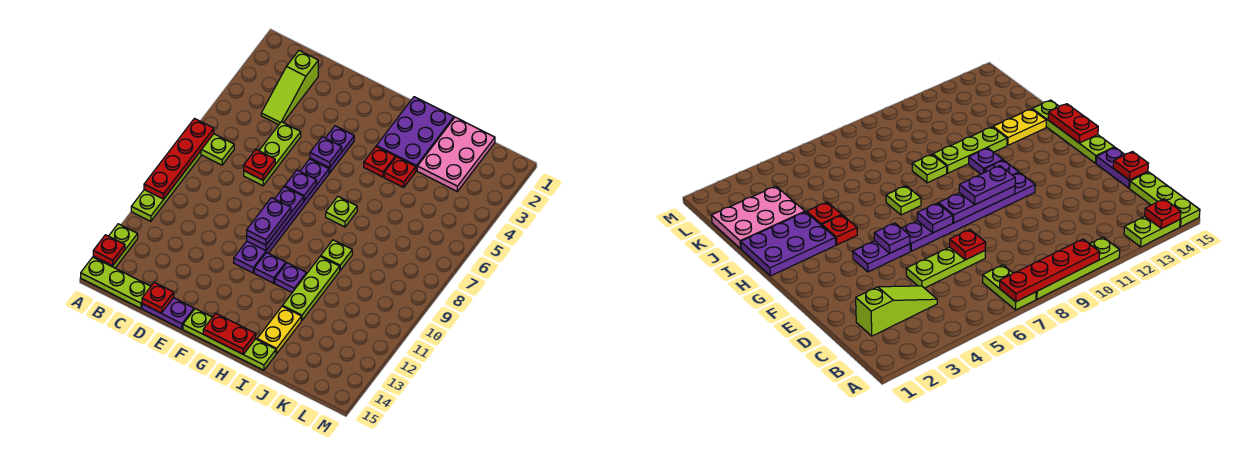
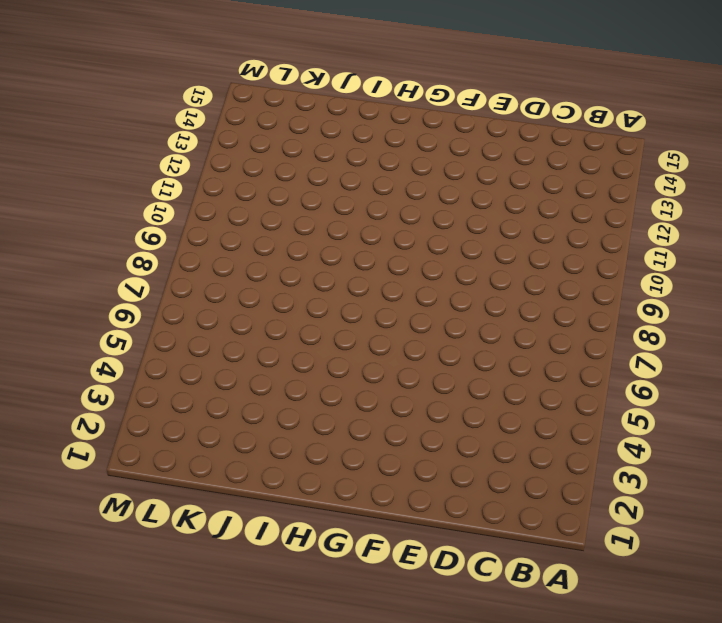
none -> lime 1x2 plate [201,134,234,165]
none -> lime 1x4 plate [131,151,201,221]
none -> lime 1x2 plate [93,224,138,268]

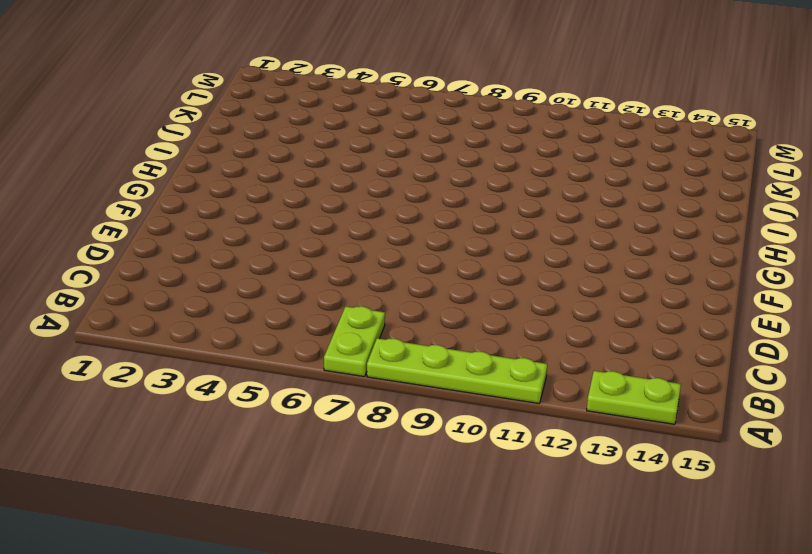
none -> lime 1x3 plate [81,257,151,308]
none -> lime 1x3 slope [261,51,318,125]
none -> lime 1x3 plate [244,122,301,186]

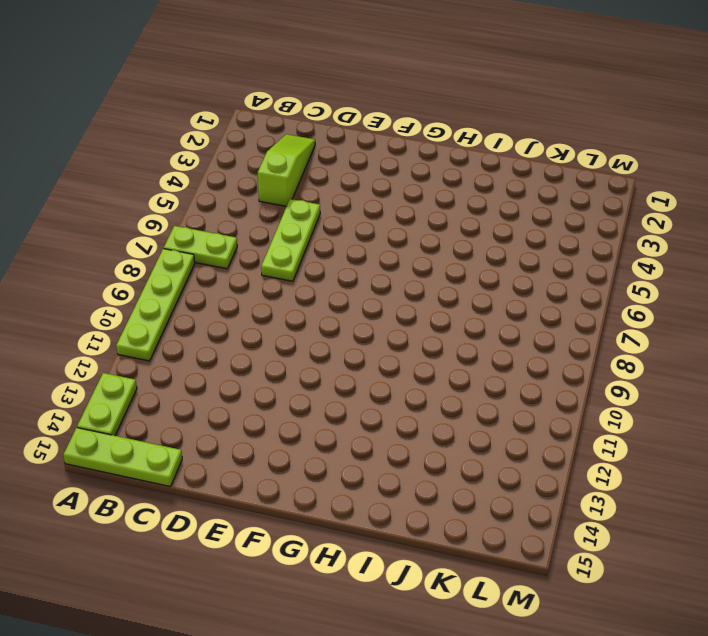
lime 1x3 slope [258,134,315,206] -> lime 1x3 slope turned to [261,51,318,125]
none -> purple 1x2 plate [142,298,194,329]
none -> purple 1x2 plate [310,126,354,173]
none -> purple 1x6 plate [234,159,329,273]

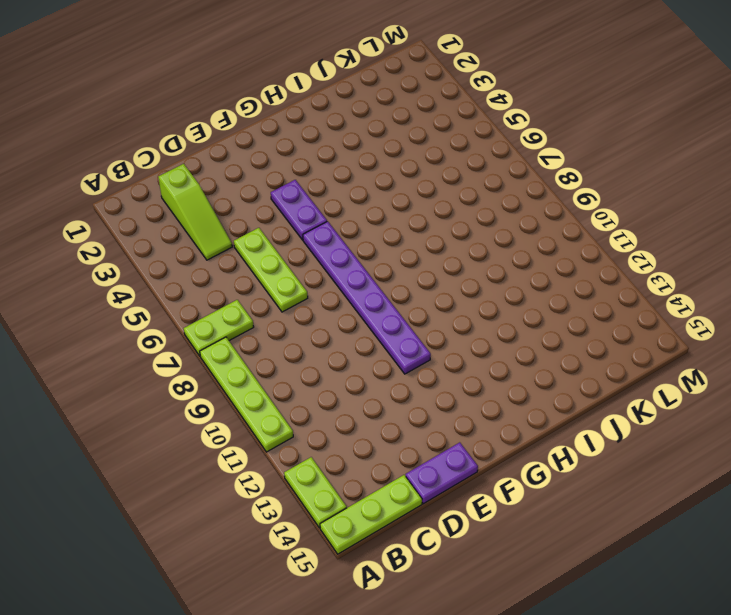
none -> lime 1x4 plate [183,309,276,370]
none -> purple 1x1 plate [254,253,286,283]
none -> purple 2x3 plate [376,97,454,171]

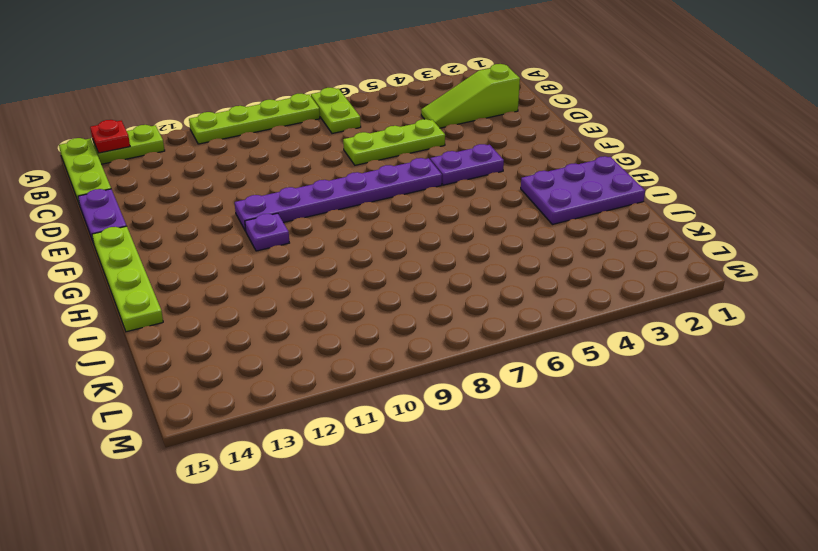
none -> red 1x1 plate [364,147,395,177]
none -> lime 1x1 plate [326,197,357,227]
none -> purple 1x1 plate [275,263,306,292]

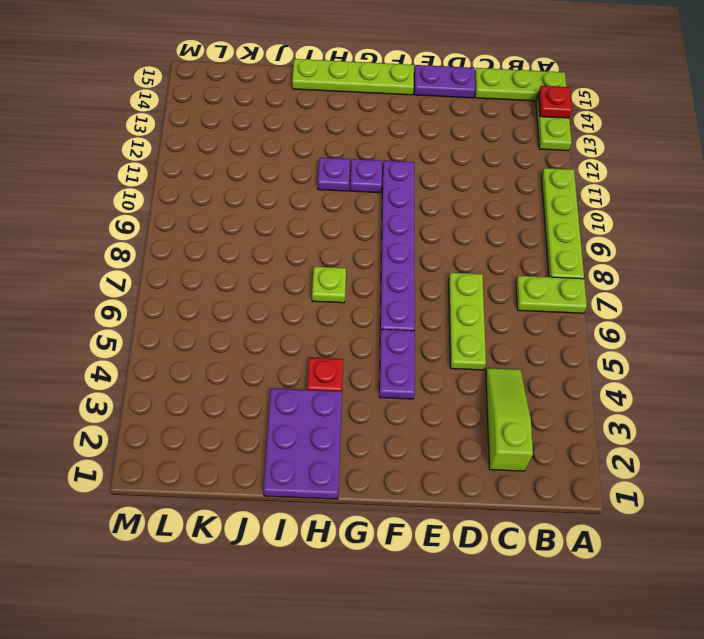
none -> red 1x1 plate [384,157,416,187]
none -> lime 1x1 plate [321,240,352,270]
none -> lime 1x3 plate [283,256,340,320]

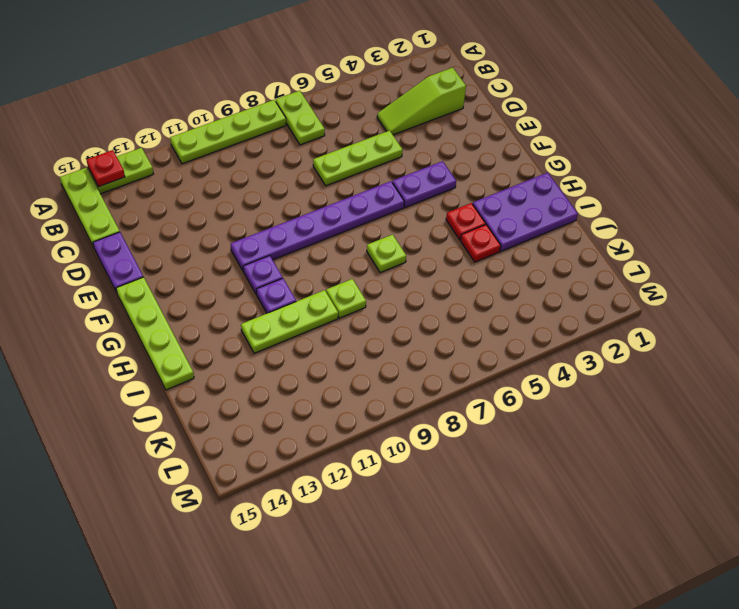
none -> yellow 1x2 plate [257,306,301,354]
none -> pink 2x3 plate [417,117,495,191]
none -> red 1x4 plate [144,119,214,199]

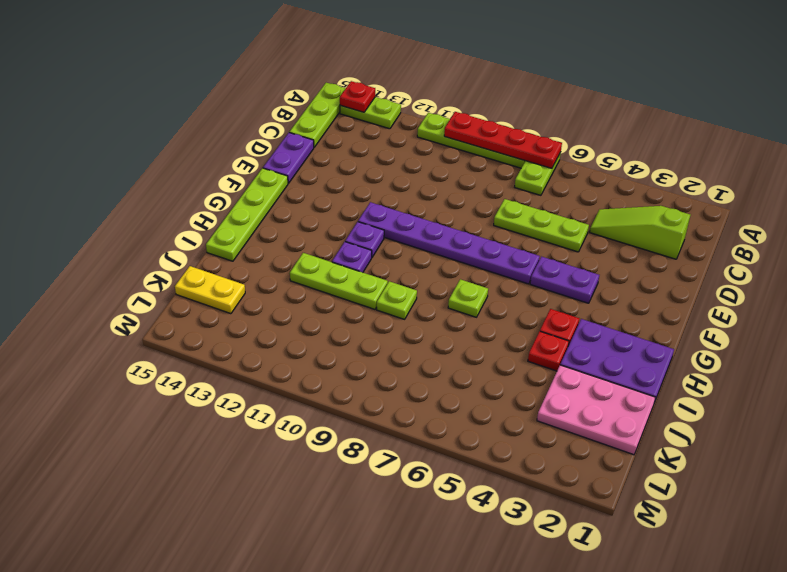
yellow 1x2 plate [175,266,245,314] -> yellow 1x2 plate moved to [257,306,301,354]
none -> red 1x1 plate [244,150,275,180]
none -> red 1x1 plate [142,282,174,313]
none -> purple 1x1 plate [310,137,342,168]

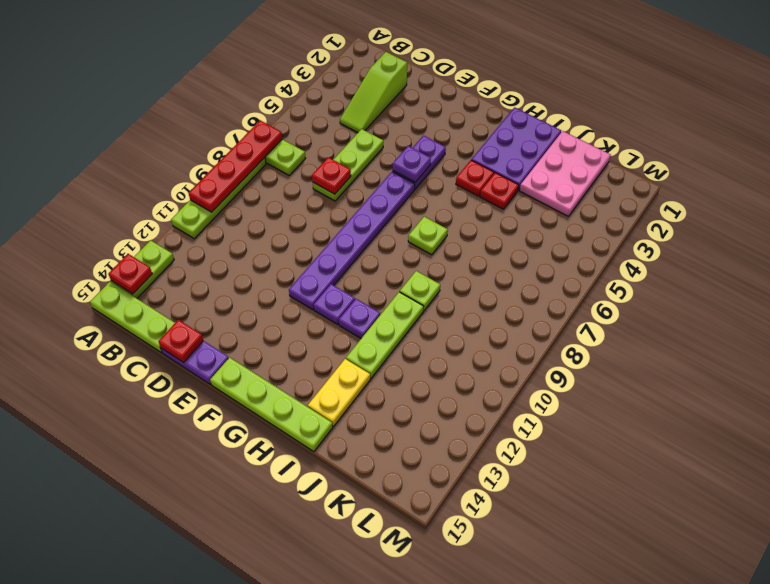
none -> purple 1x1 plate [285,170,316,200]
none -> purple 1x3 plate [247,187,304,251]
none -> red 1x2 plate [203,313,256,354]

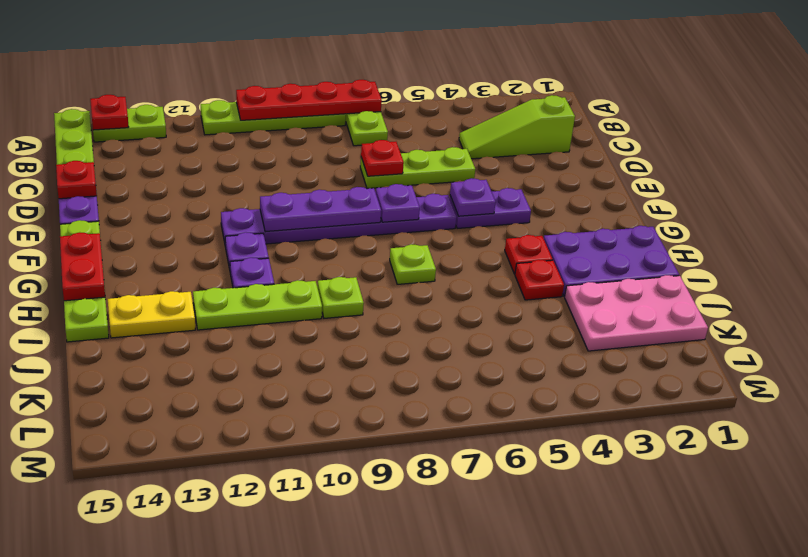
none -> purple 1x2 plate [247,198,291,245]

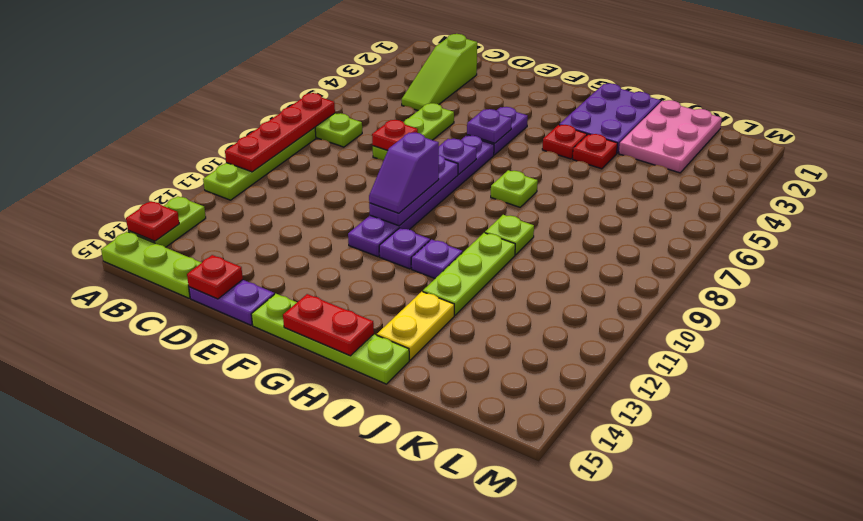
purple 1x2 slope [369,133,439,213] -> purple 1x2 plate [247,198,291,245]

